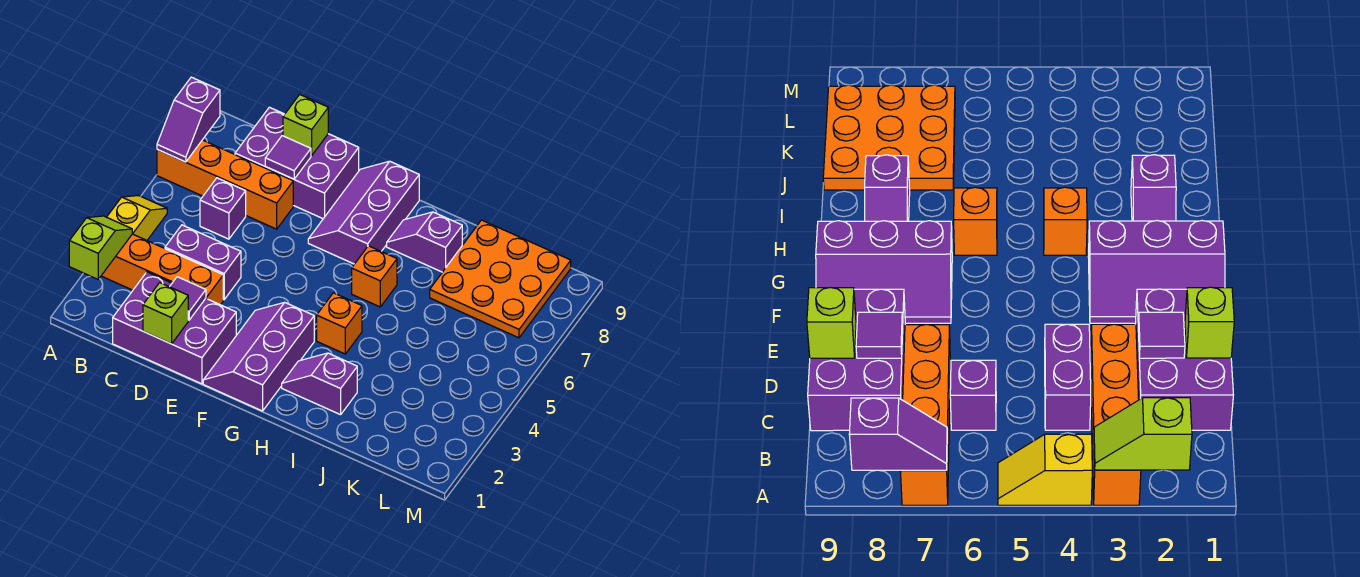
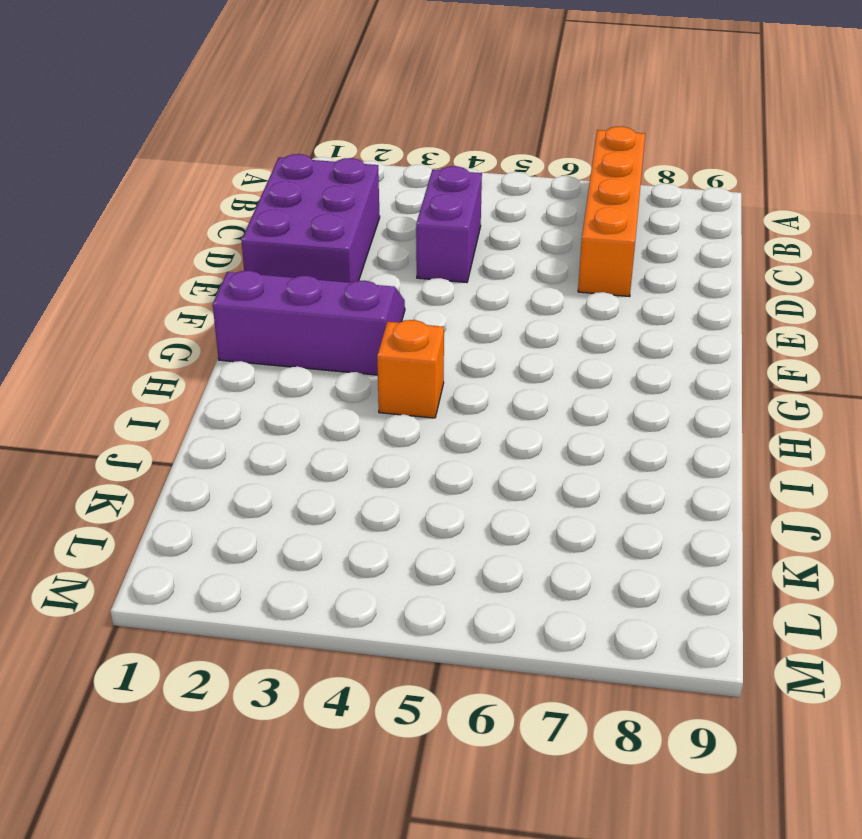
none -> orange 1x4 brick [101,234,223,305]
none -> yellow 1x2 slope [107,196,167,240]
none -> purple 1x1 brick [200,178,246,239]

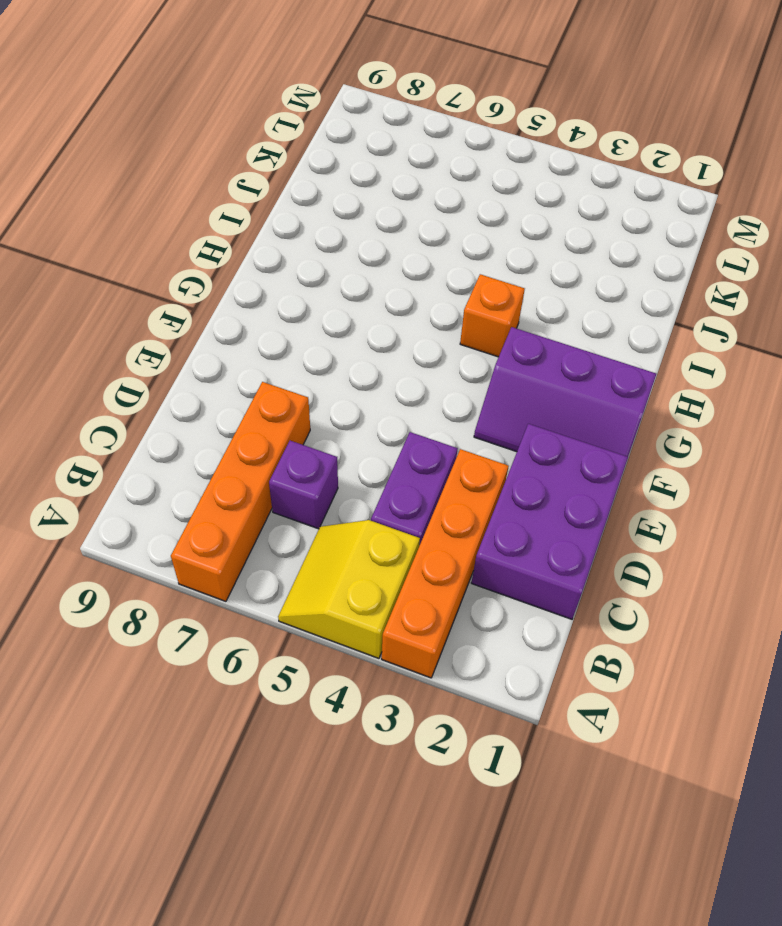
yellow 2x2 slope [278,520,420,658] -> yellow 1x2 slope [107,196,167,240]
none -> purple 2x3 brick [235,107,359,219]
none -> purple 2x3 slope [308,161,419,264]
none -> purple 1x2 slope [282,353,357,415]

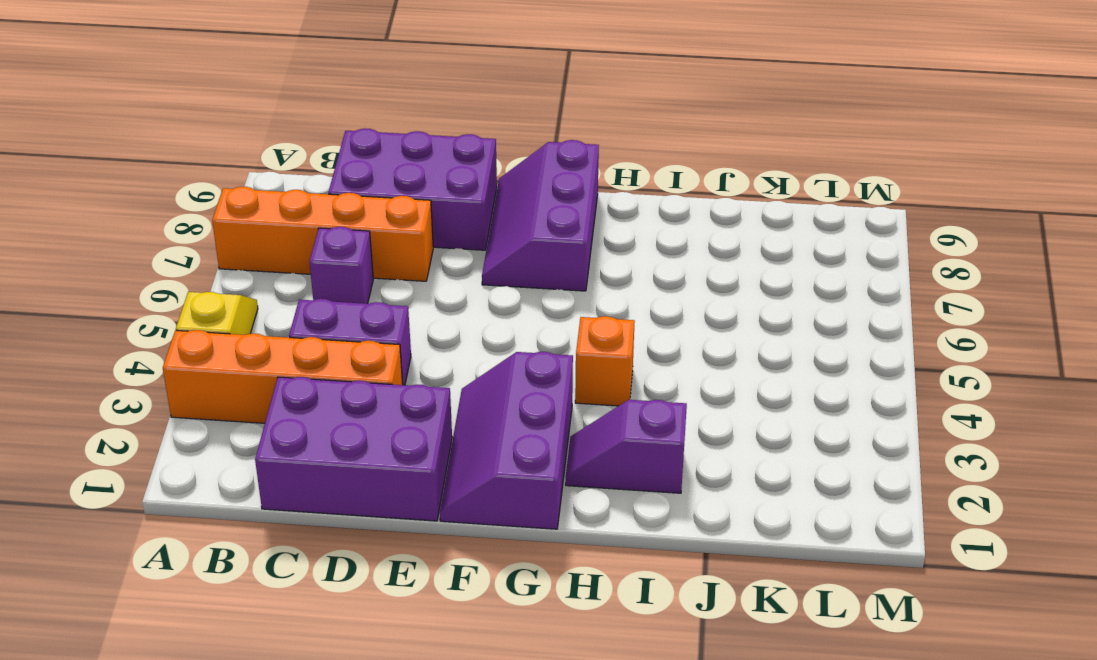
none -> orange 1x1 brick [352,246,397,307]
none -> purple 1x2 slope [387,212,462,272]
none -> orange 3x3 plate [430,220,571,338]

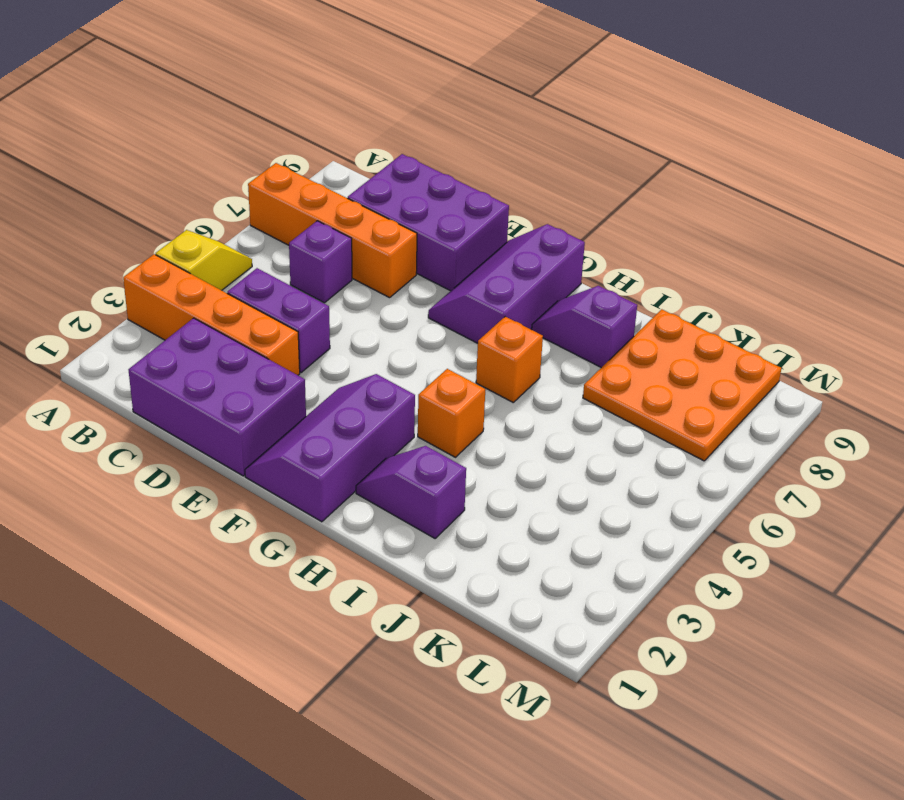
none -> lime 1x2 slope [69,216,132,279]
none -> purple 1x2 slope [157,77,220,162]
none -> lime 1x1 brick [143,283,188,344]

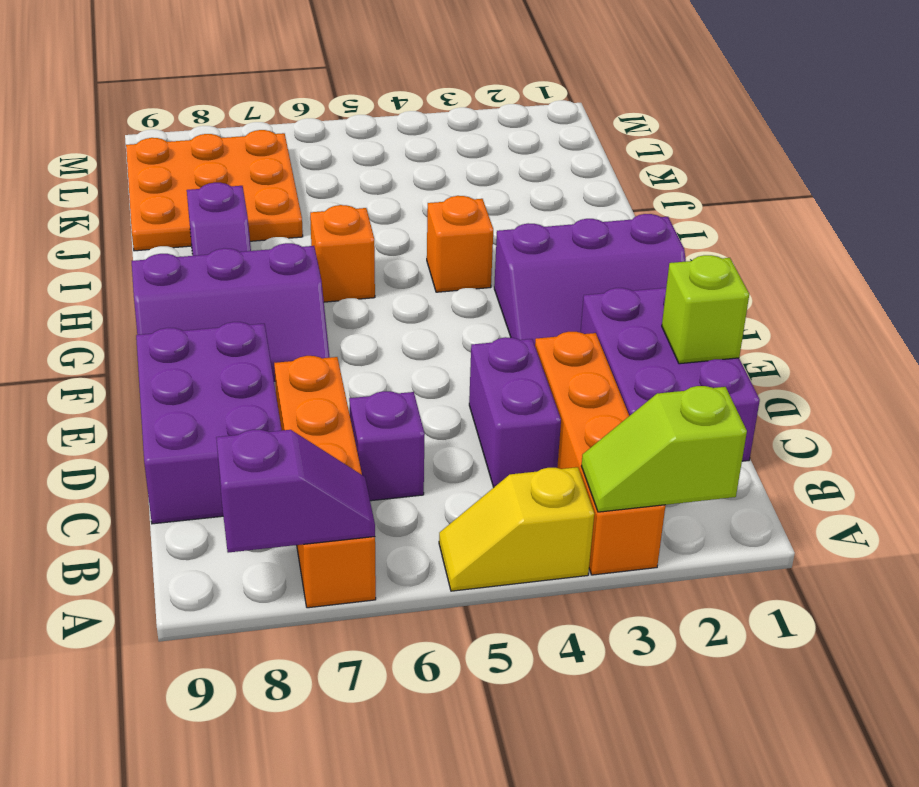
none -> purple 1x2 slope [282,353,357,415]
none -> purple 1x1 tile [170,277,206,320]
none -> purple 1x1 tile [265,136,311,179]

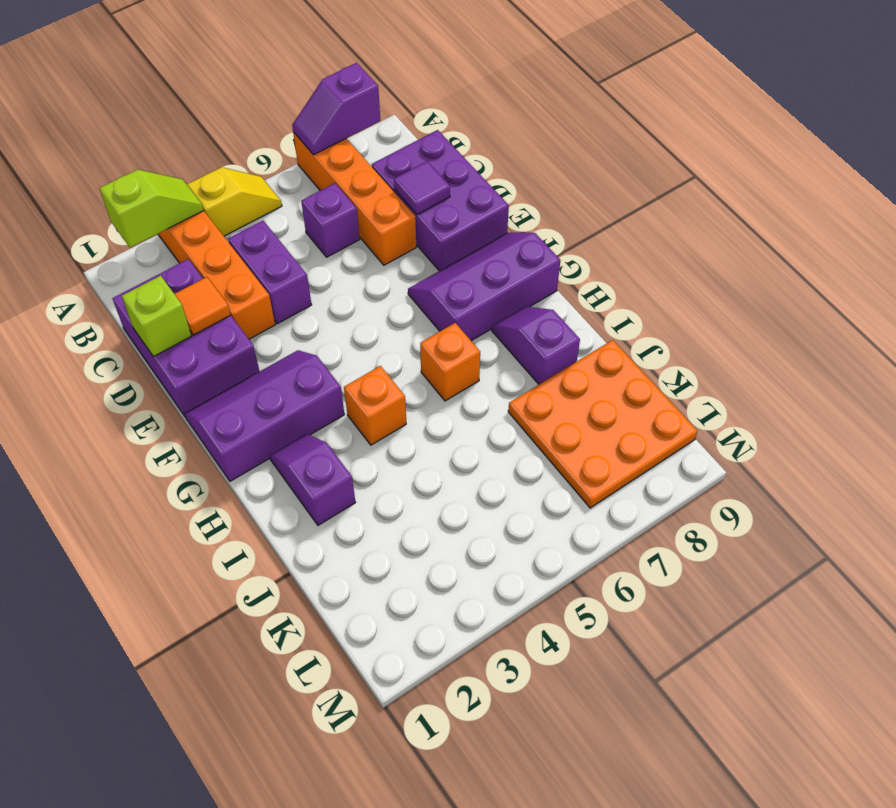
orange 1x1 tile [175,277,231,335] -> purple 1x1 tile [170,277,206,320]
none -> lime 1x1 brick [283,95,328,156]

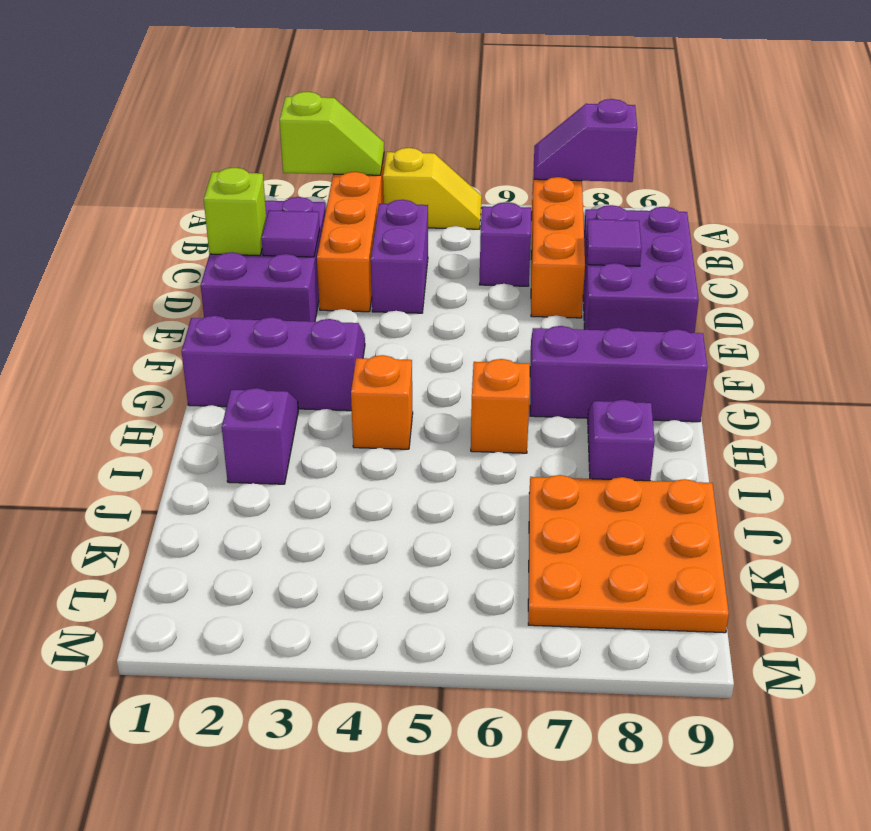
none -> lime 1x1 brick [283,95,328,156]

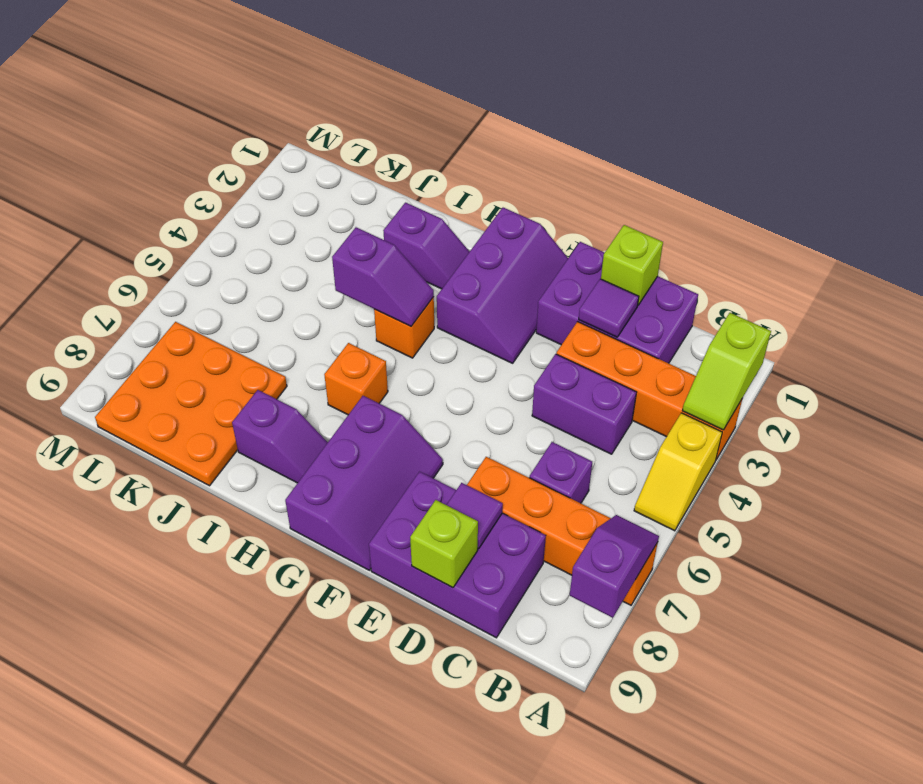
purple 1x2 slope [332,227,434,326] -> none

